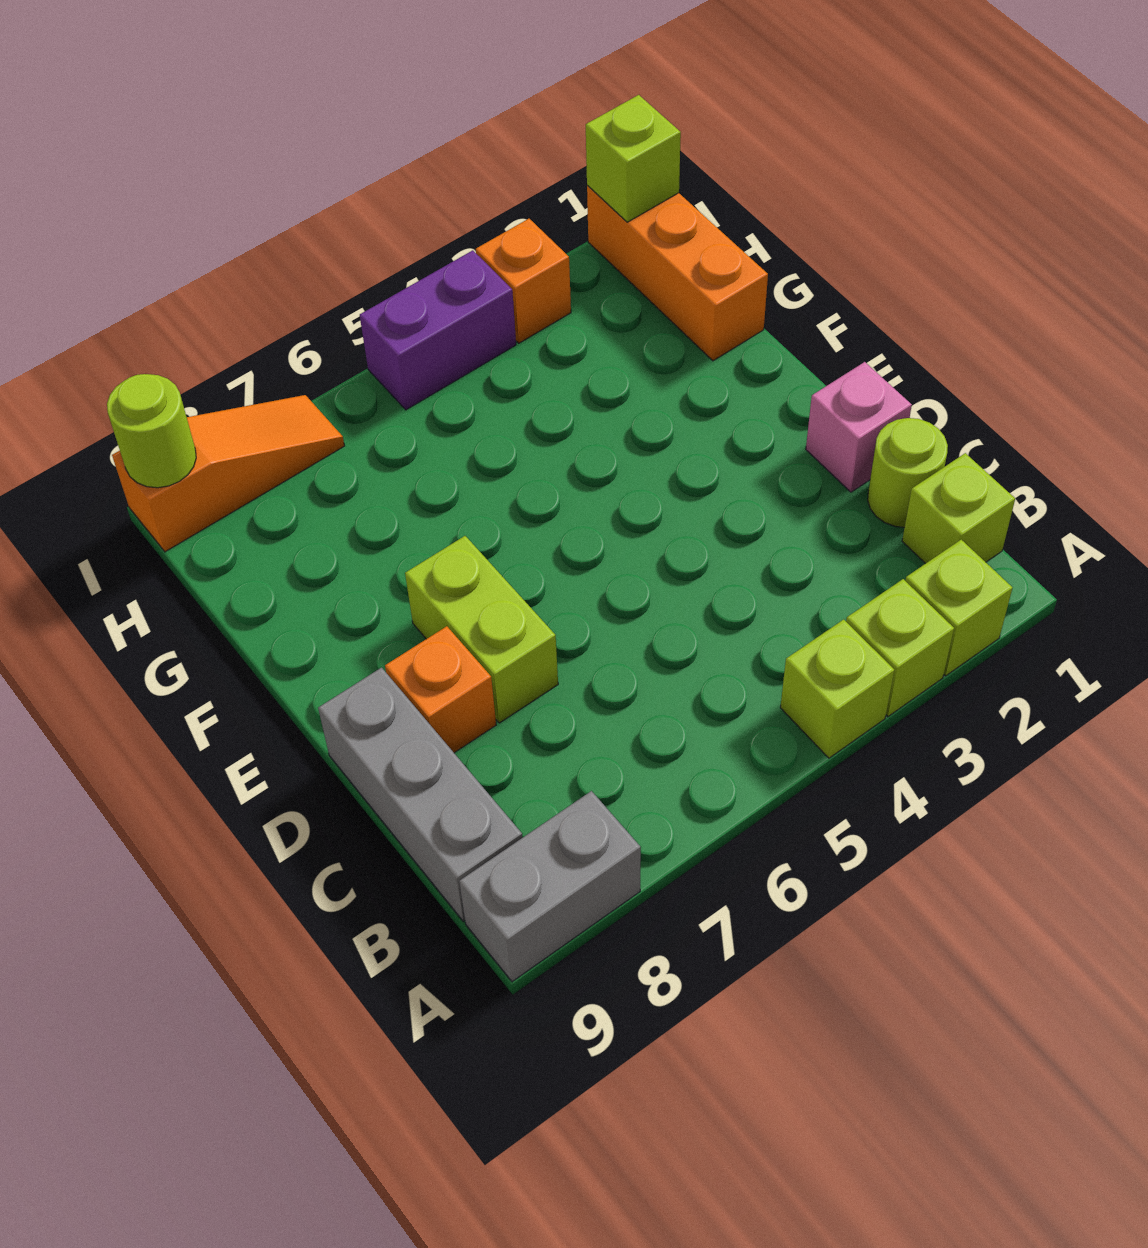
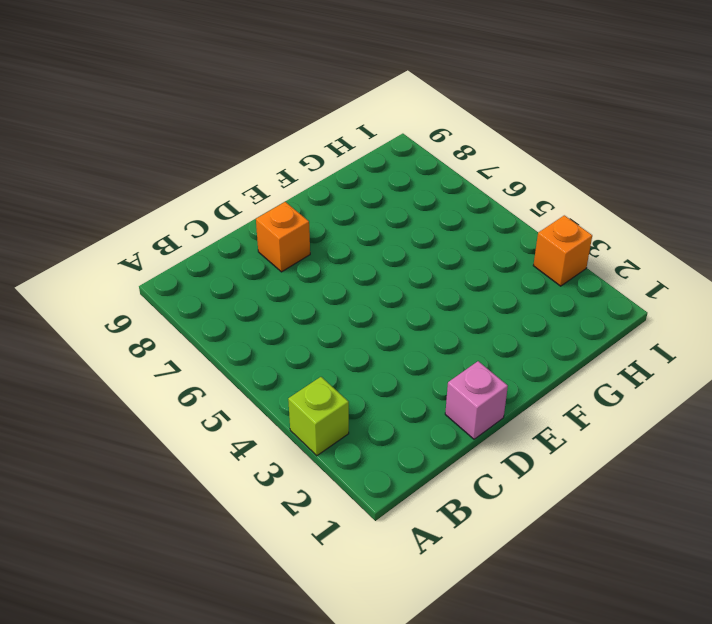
none -> lime 1x1 brick [905,540,1013,676]
none -> lime 1x1 brick [780,619,894,758]
none -> grey 1x2 brick [459,791,641,982]

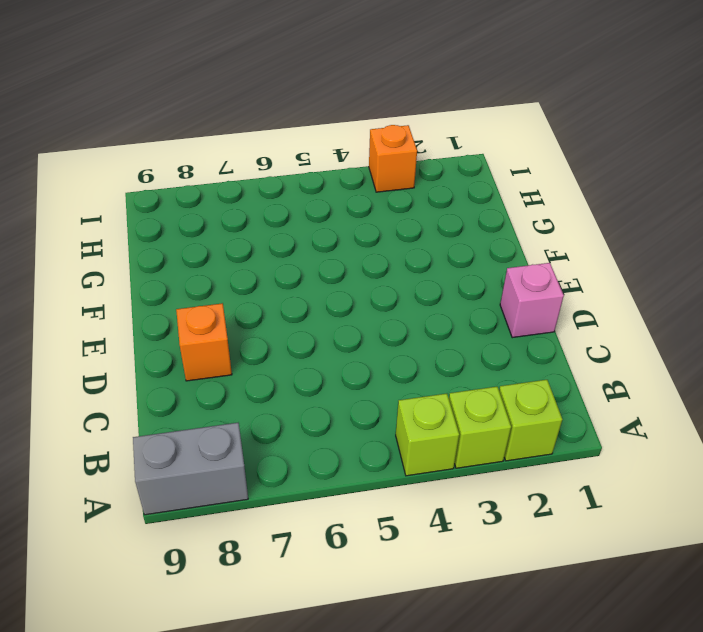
none -> lime 1x1 brick [902,453,1015,564]
none -> grey 1x3 brick [318,668,523,922]
none -> lime 1x1 round brick [868,418,948,527]

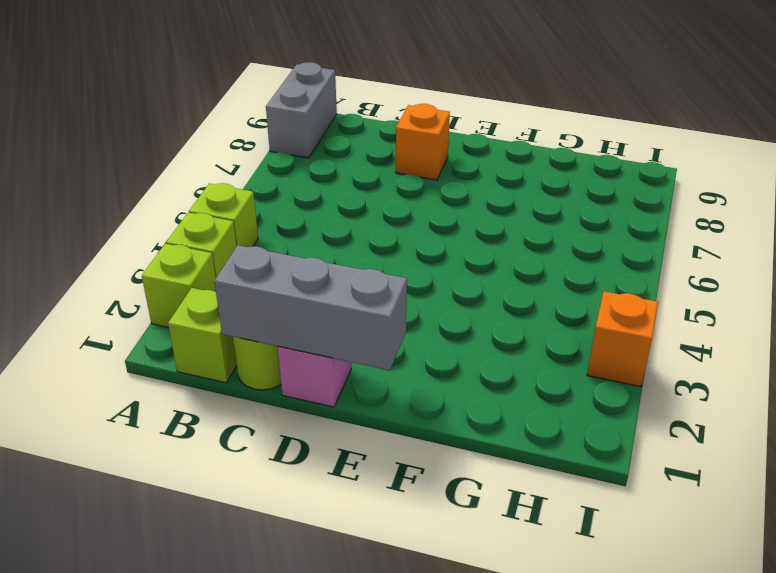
grey 1x3 brick [214,245,407,370] -> grey 1x3 brick moved to [318,668,523,922]
none -> lime 1x2 brick [405,536,558,723]
none -> orange 1x3 brick [587,185,768,361]
none -> purple 1x2 brick [360,250,516,410]

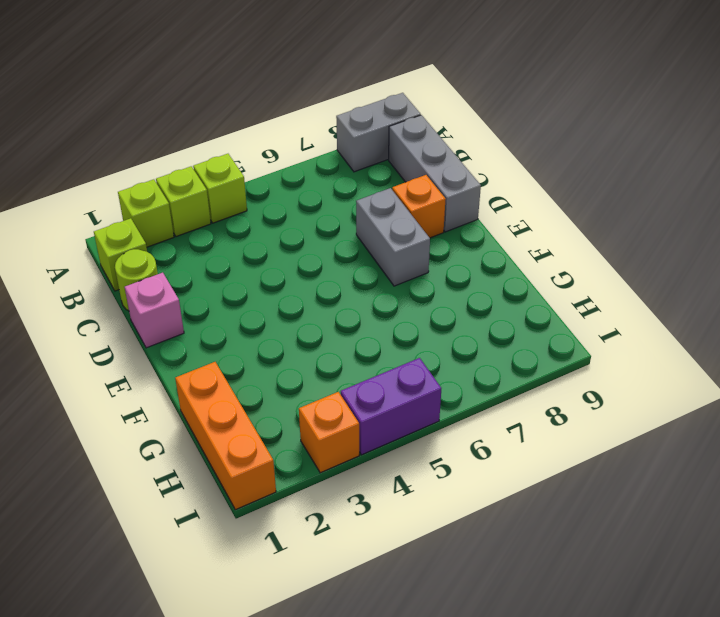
grey 1x2 brick [356,188,430,286] -> lime 1x2 brick [405,536,558,723]
none -> orange 1x3 slope [112,395,344,552]
none -> lime 1x1 brick [586,95,681,222]
none -> lime 1x1 round brick [107,374,196,488]

